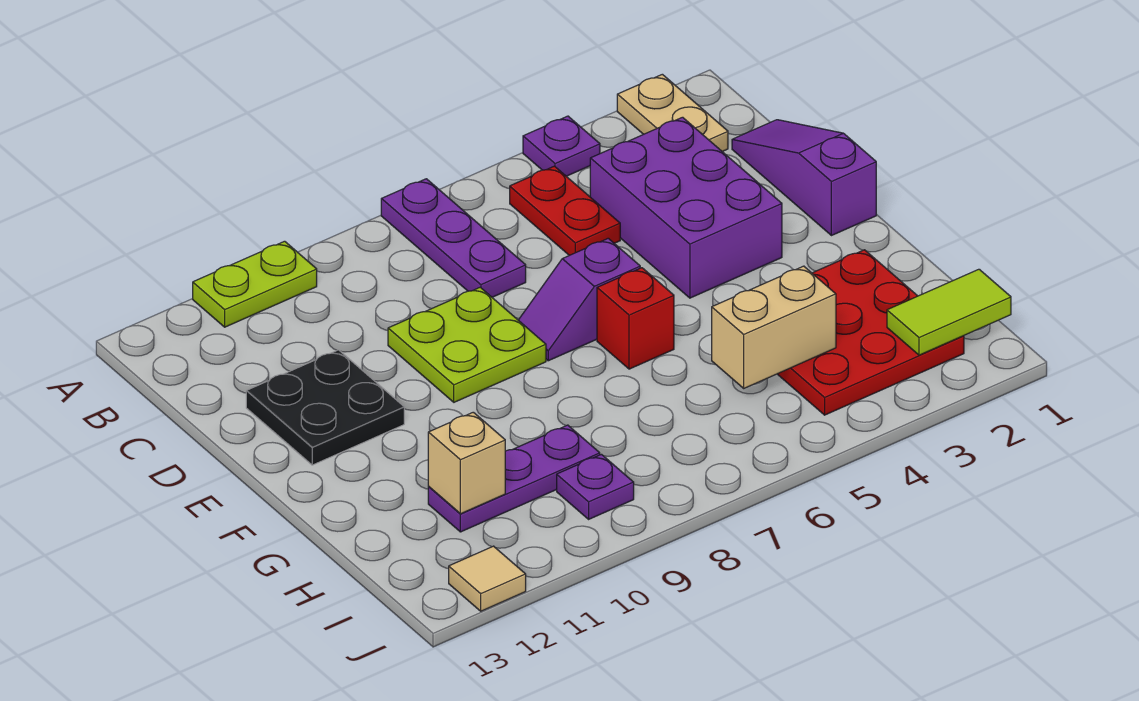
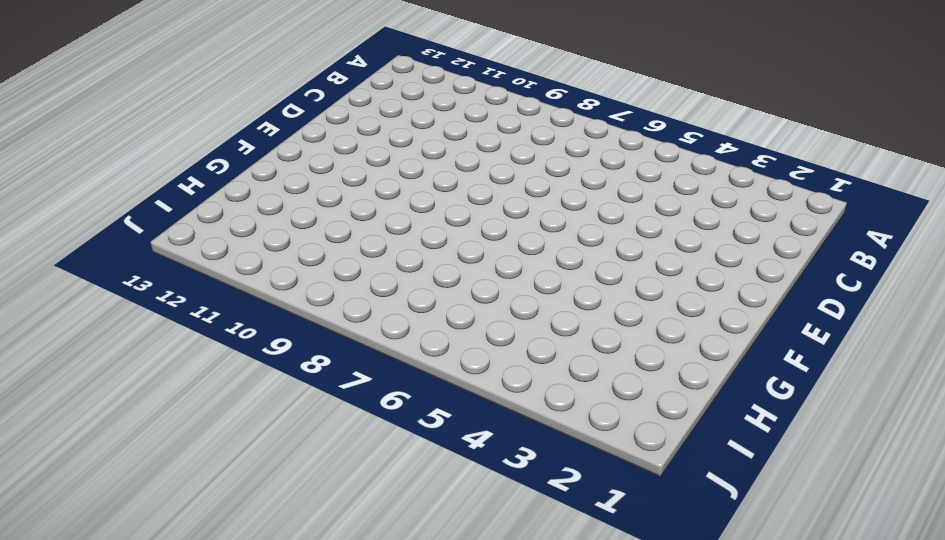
none -> tan 1x2 plate [617,74,728,151]
none -> purple 1x1 plate [523,116,600,176]
none -> purple 1x3 plate [381,179,526,297]

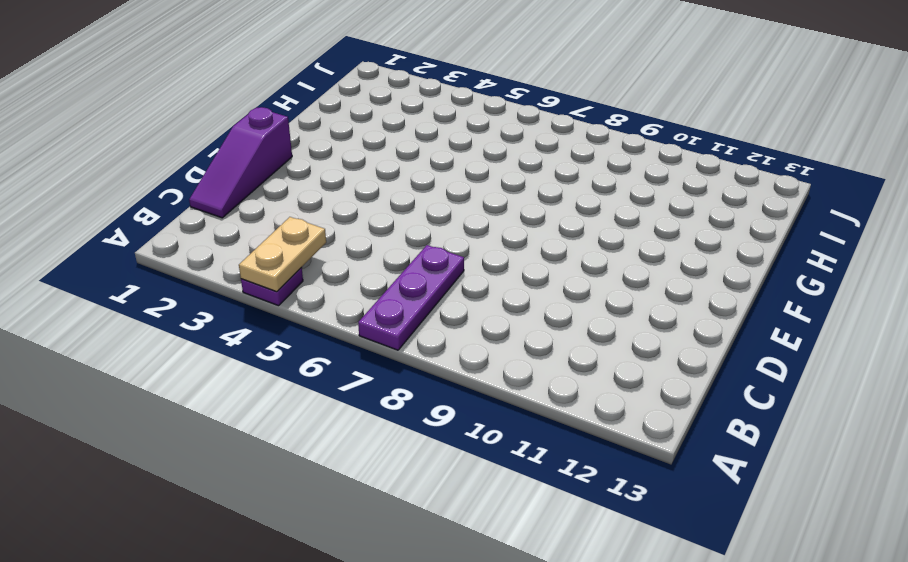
tan 1x2 plate [239,217,326,292] -> tan 1x2 plate moved to [617,74,728,151]
none -> lime 1x2 plate [193,241,317,327]
none -> red 1x2 plate [510,166,620,255]
none -> purple 2x3 brick [590,117,782,298]

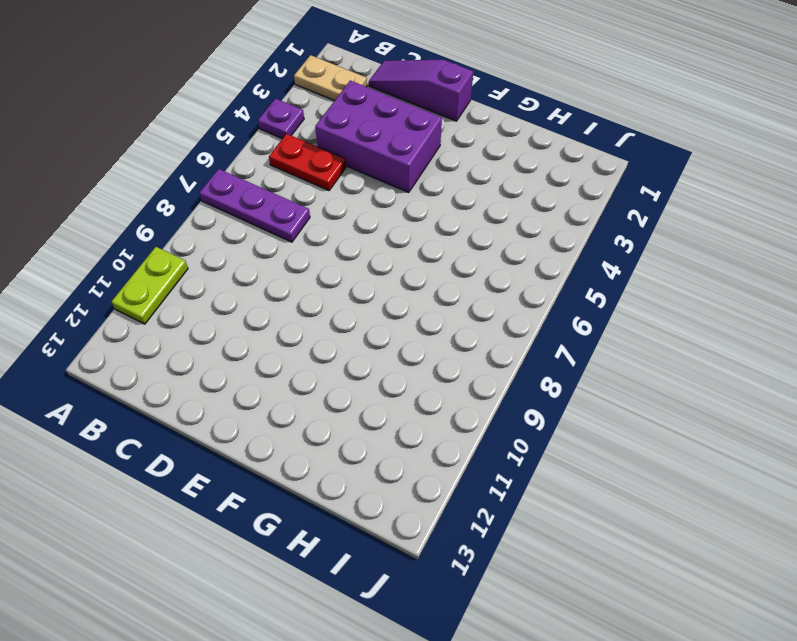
none -> lime 2x2 plate [388,287,546,402]
none -> black 2x2 plate [246,350,404,465]
none -> purple 1x2 slope [519,238,640,361]

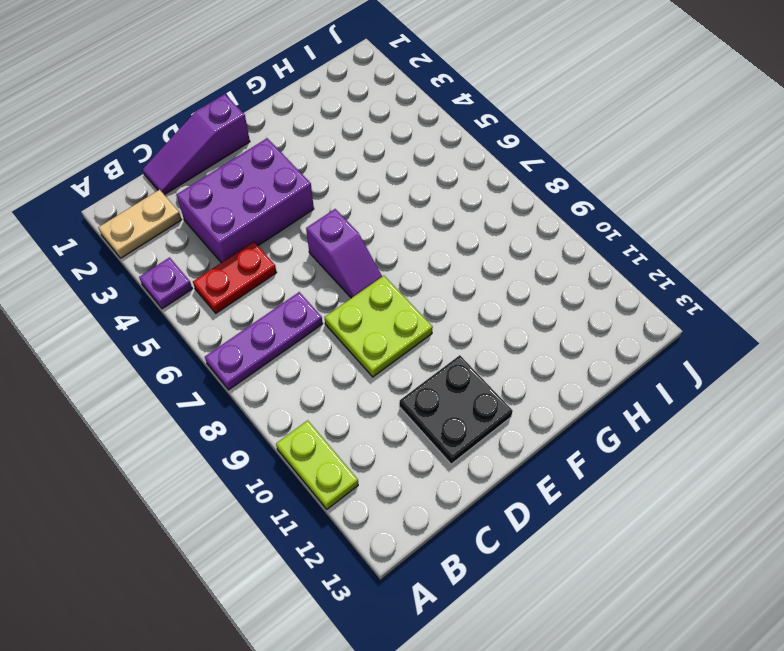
none -> red 1x1 brick [597,268,674,369]
none -> red 3x3 plate [778,250,964,415]
none -> purple 1x3 plate [428,425,600,532]

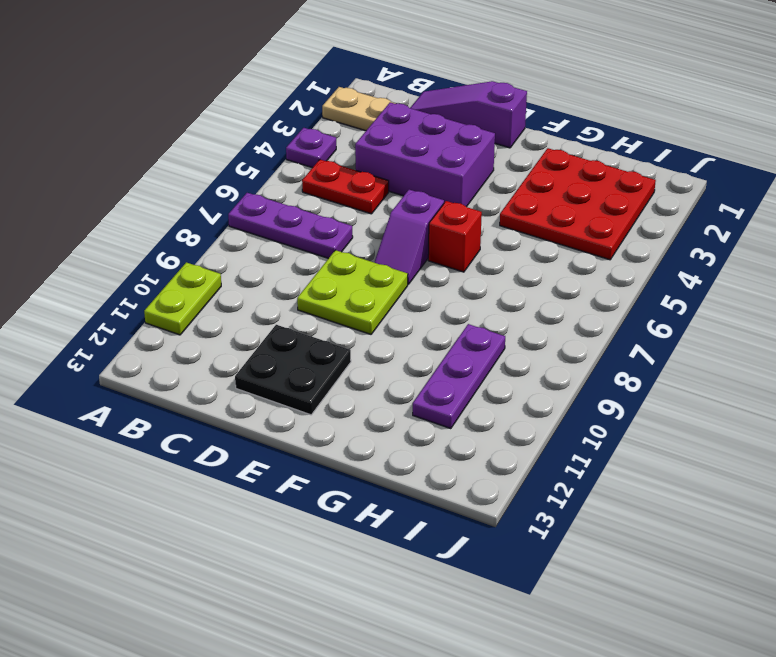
none -> purple 1x1 plate [557,454,634,519]
none -> tan 1x1 tile [449,546,526,611]
none -> tan 1x2 brick [712,266,836,388]

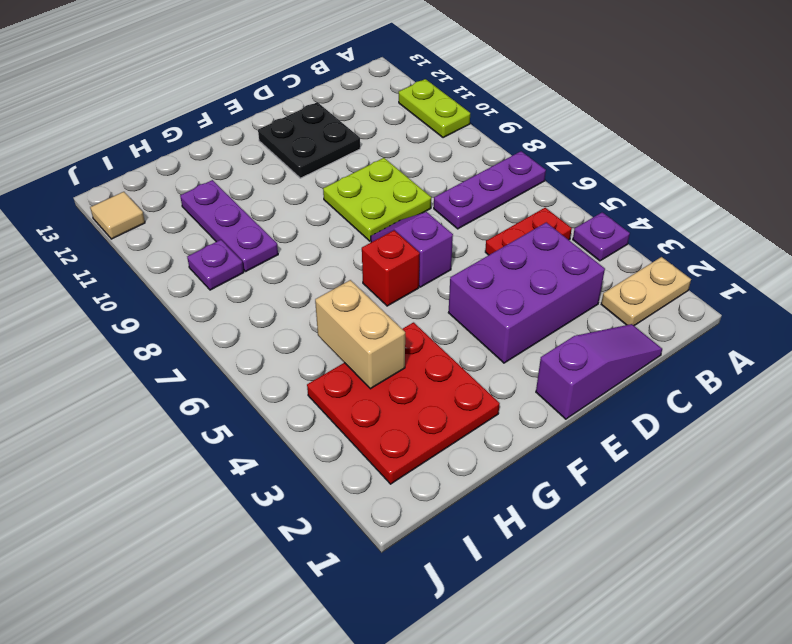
none -> tan 1x1 brick [428,412,505,514]
none -> lime 1x2 tile [887,269,1011,355]

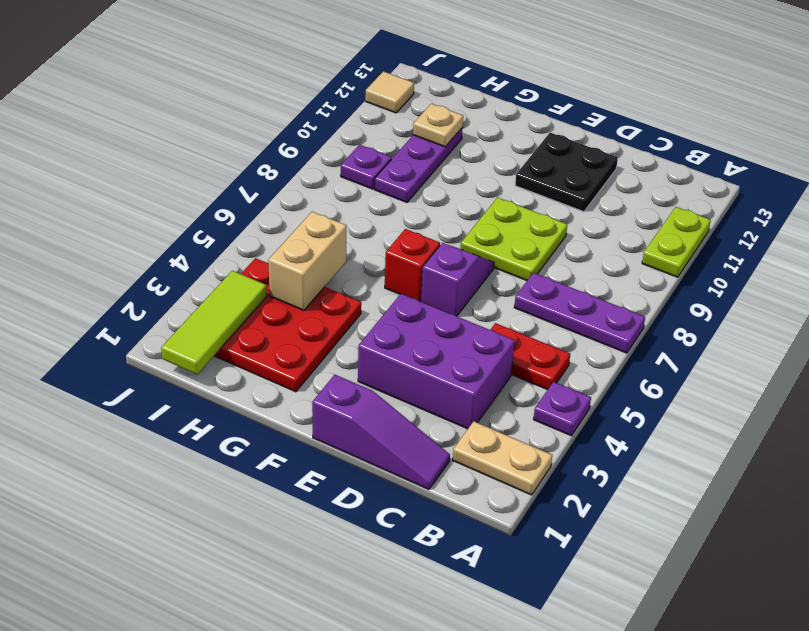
tan 1x1 plate [413,104,463,147] -> tan 1x1 brick [428,412,505,514]
lime 1x3 tile [161,271,267,374] -> lime 1x2 tile [887,269,1011,355]

